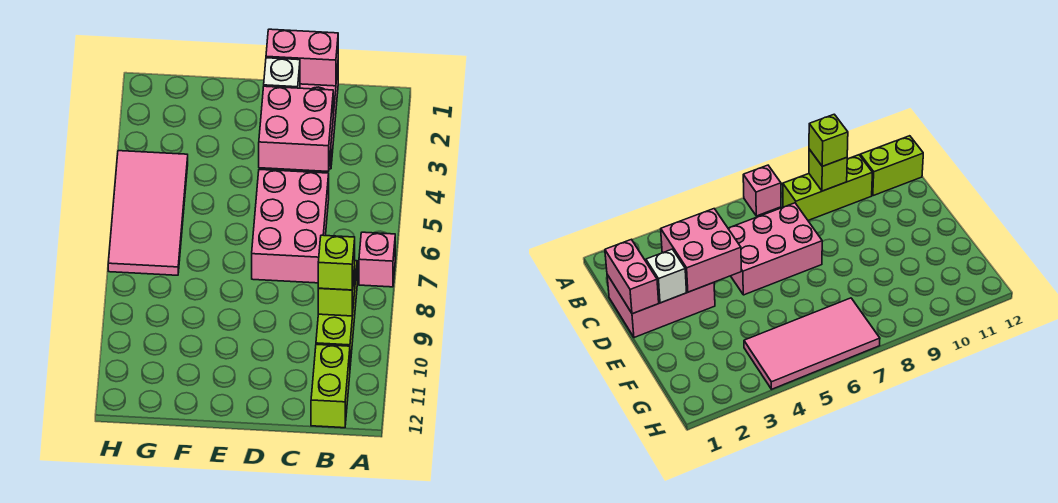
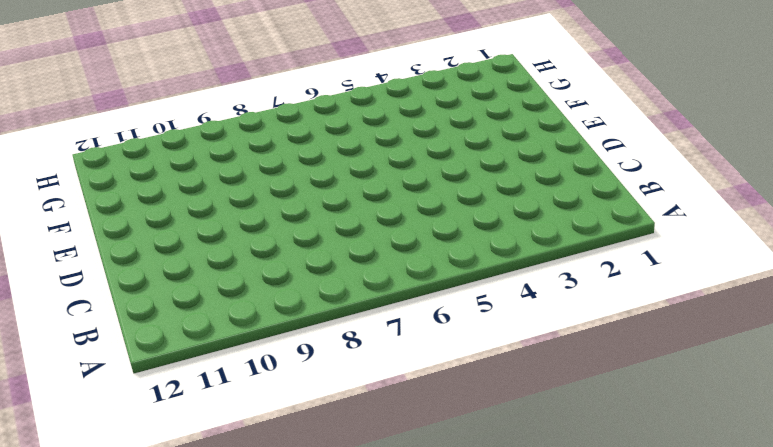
none -> pink 1x1 brick [359,232,395,287]
none -> lime 1x3 brick [316,261,357,366]

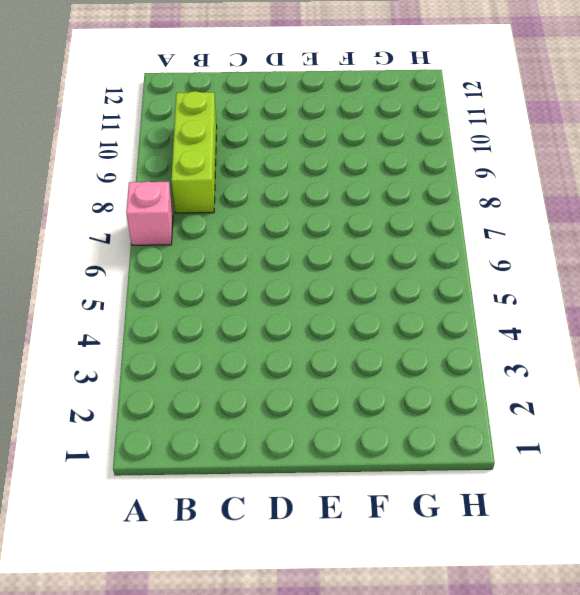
none -> lime 1x2 brick [311,344,350,428]
none -> pink 2x3 brick [607,259,715,338]

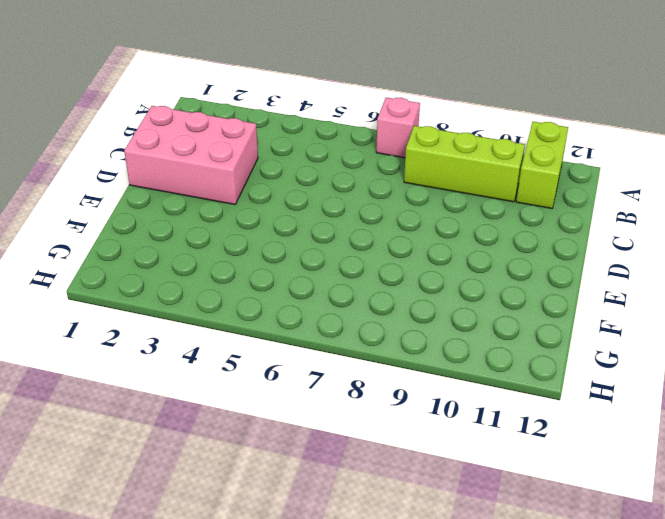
lime 1x2 brick [516,121,568,208] -> lime 1x2 brick turned to [311,344,350,428]
none -> pink 2x3 brick [252,169,329,283]
none -> pink 2x4 tile [108,151,188,275]

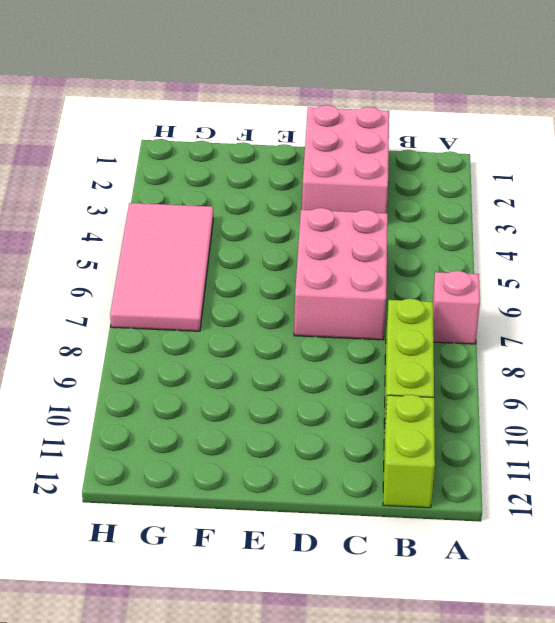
none -> lime 1x1 brick [318,267,355,316]
none -> pink 1x2 brick [266,29,338,86]

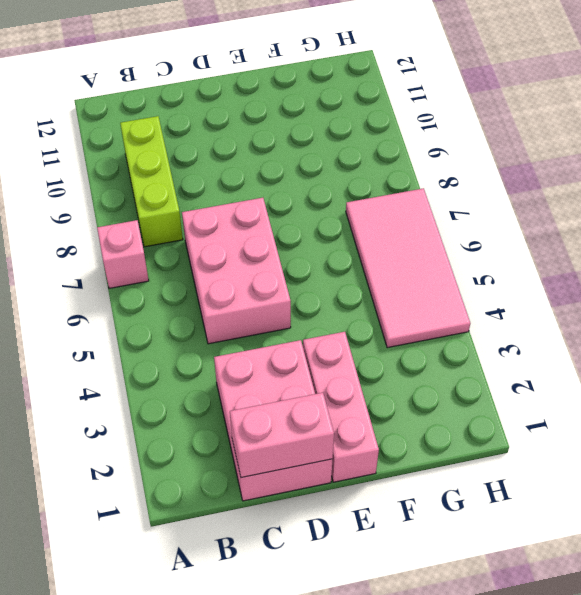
pink 1x3 brick [303,332,379,482] -> none
none -> lime 1x2 brick [311,344,350,428]
none -> lime 1x1 brick [318,267,355,316]

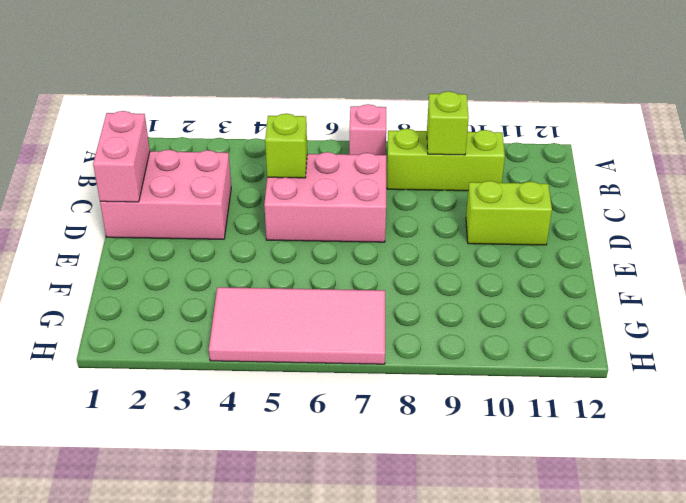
lime 1x1 brick [265,113,307,178] -> lime 1x1 brick moved to [318,235,355,290]
lime 1x2 brick [466,181,552,245] -> lime 1x2 brick moved to [311,344,350,428]
none -> pink 2x2 brick [259,86,333,171]
none -> white 1x1 brick [264,58,300,88]

